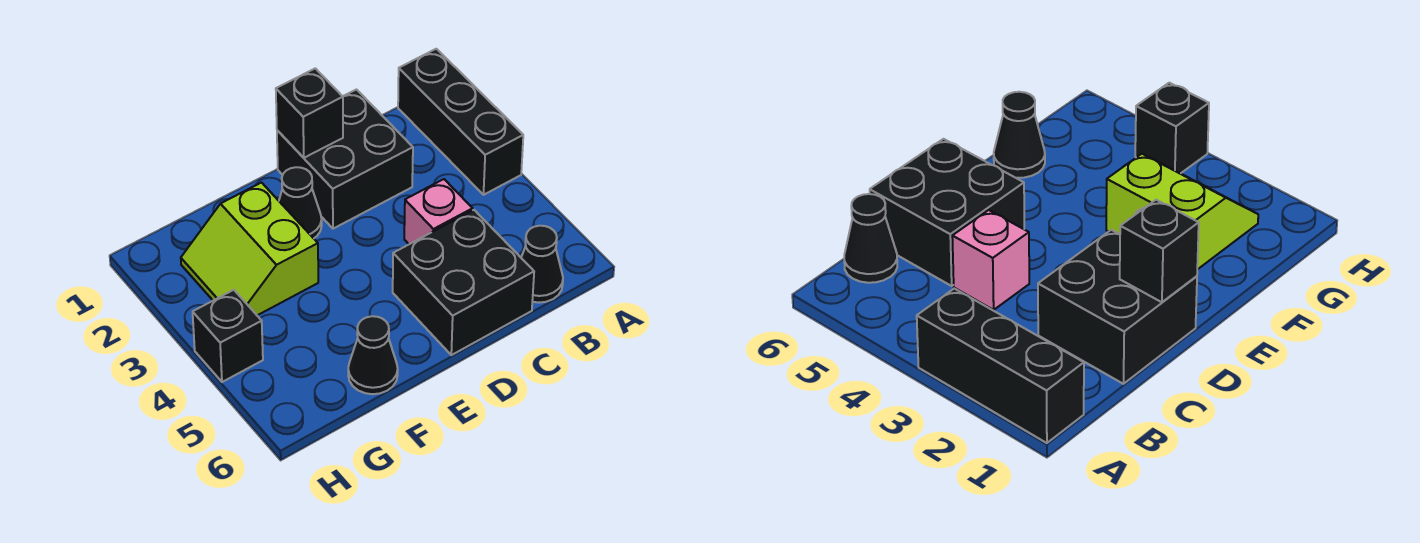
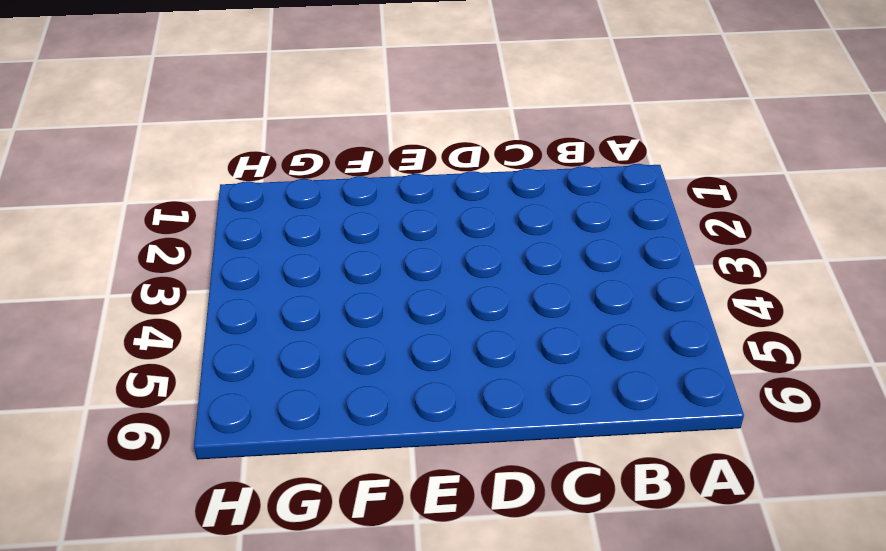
none -> black 1x3 brick [398,49,523,195]
none -> black 1x1 cone [521,226,563,303]

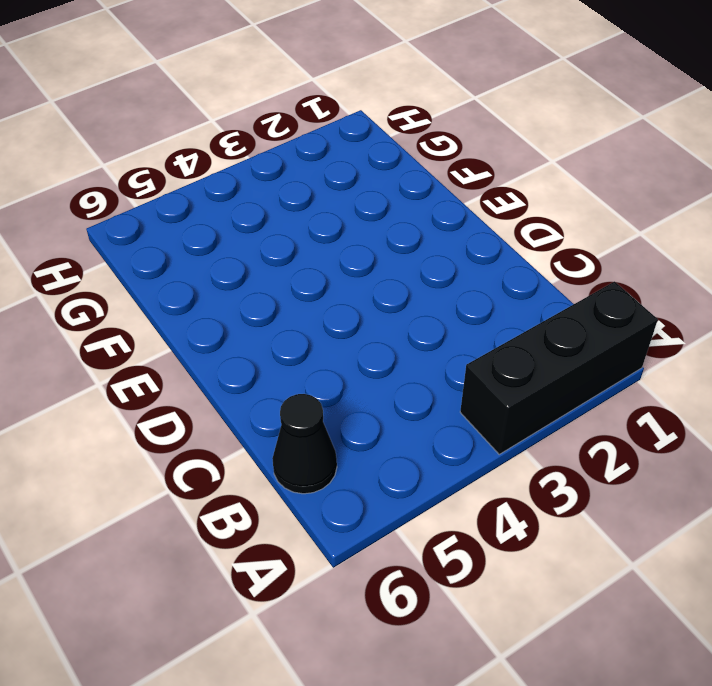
none -> black 2x2 brick [277,90,413,229]
none -> pink 1x1 brick [404,179,473,244]

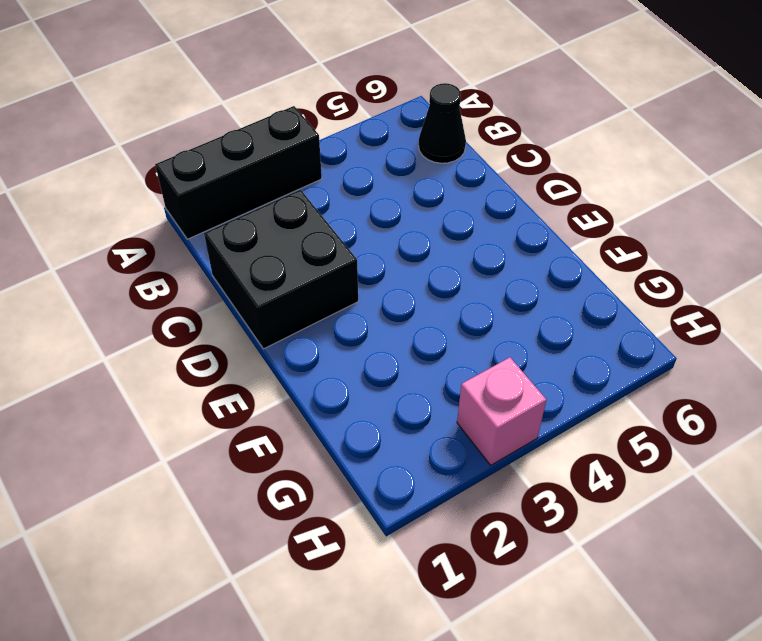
pink 1x1 brick [457,357,546,465] -> pink 1x1 brick moved to [404,179,473,244]
none -> black 2x2 brick [393,210,534,355]
none -> black 1x1 cone [279,167,322,238]

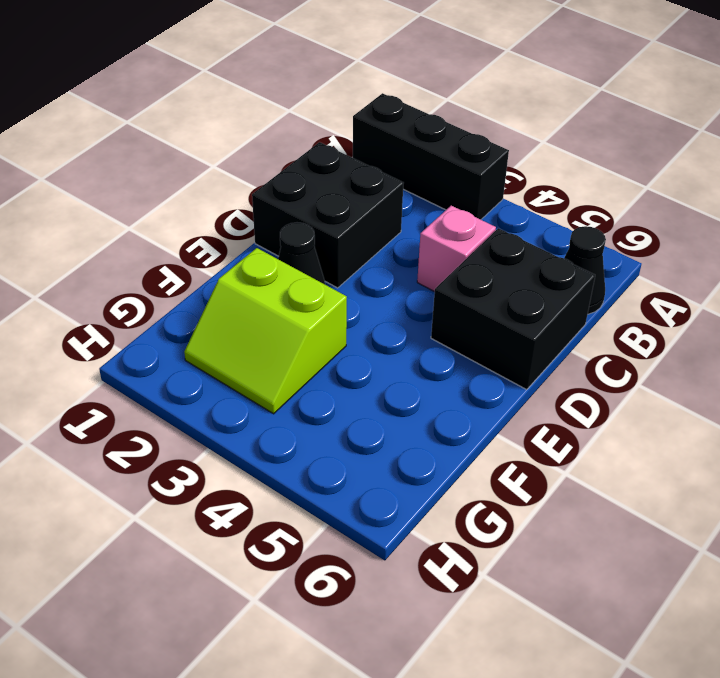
none -> black 1x1 cone [348,316,398,394]
none -> black 1x1 brick [193,290,263,382]

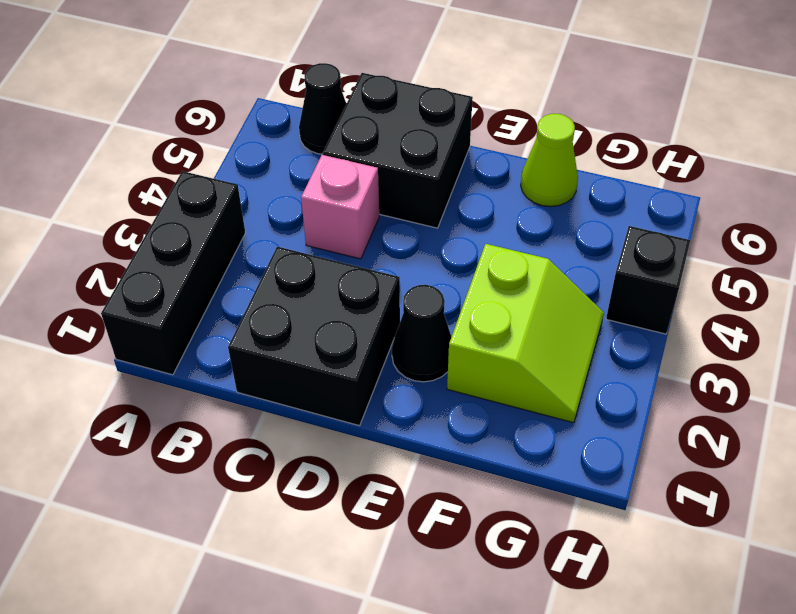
lime 1x1 cone [521,114,578,207] -> black 1x1 cone [348,316,398,394]
none -> black 1x1 brick [276,68,343,158]

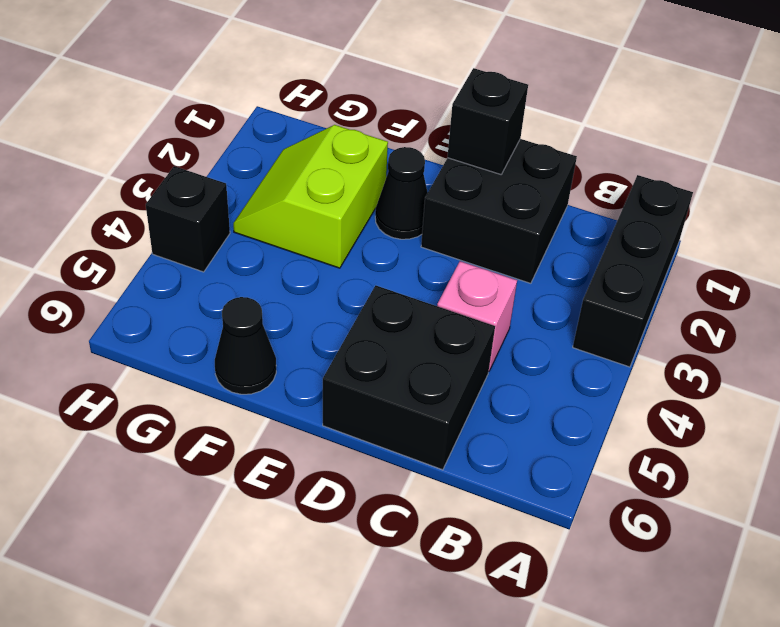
none -> black 1x1 cone [521,226,563,303]

